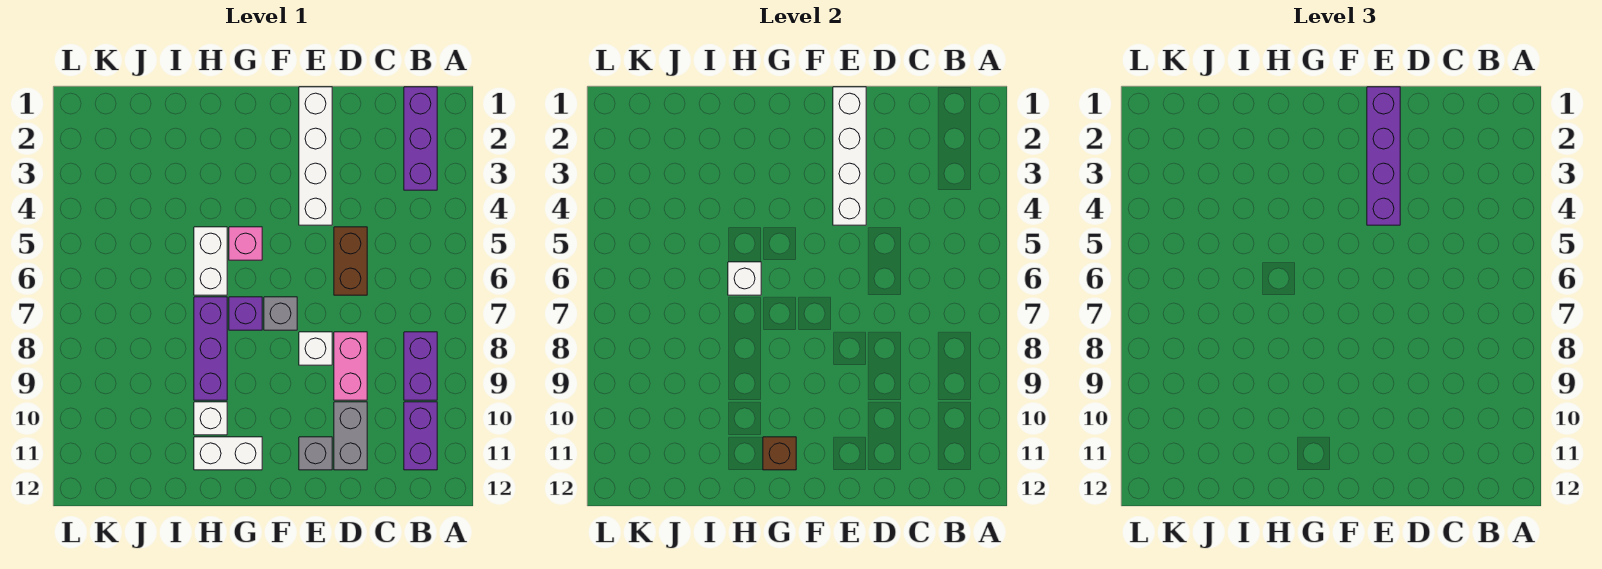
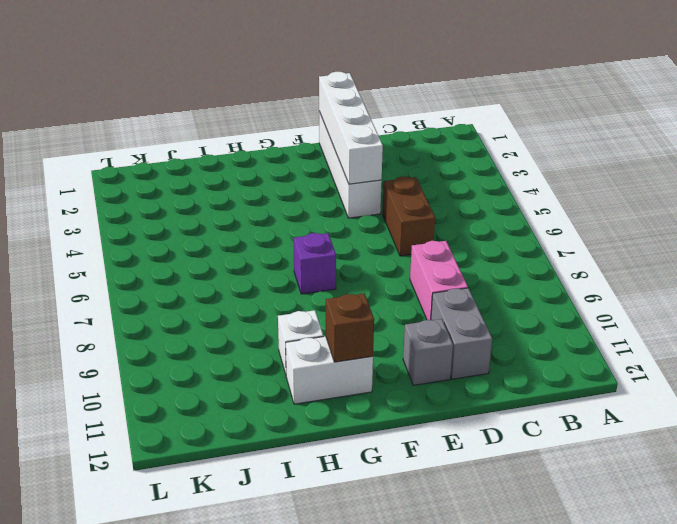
none -> purple 1x3 brick [404,87,437,190]
none -> purple 1x2 brick [404,332,437,400]
none -> purple 1x2 brick [404,402,437,470]

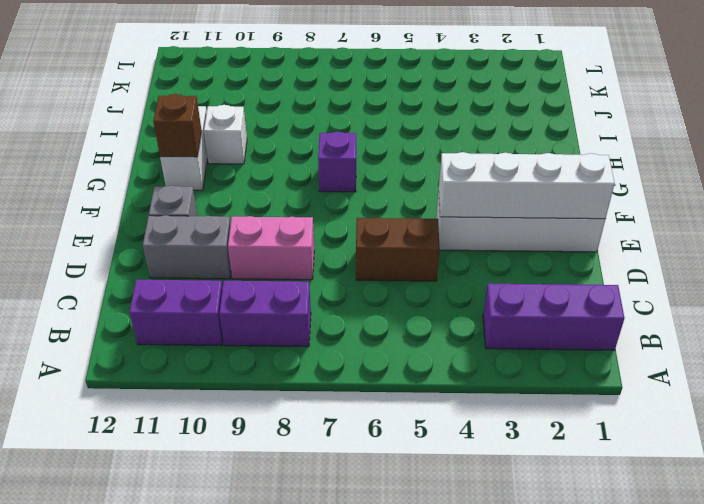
none -> white 1x1 brick [299,332,332,365]
none -> grey 1x1 brick [264,297,297,330]
none -> pink 1x1 brick [229,227,262,260]

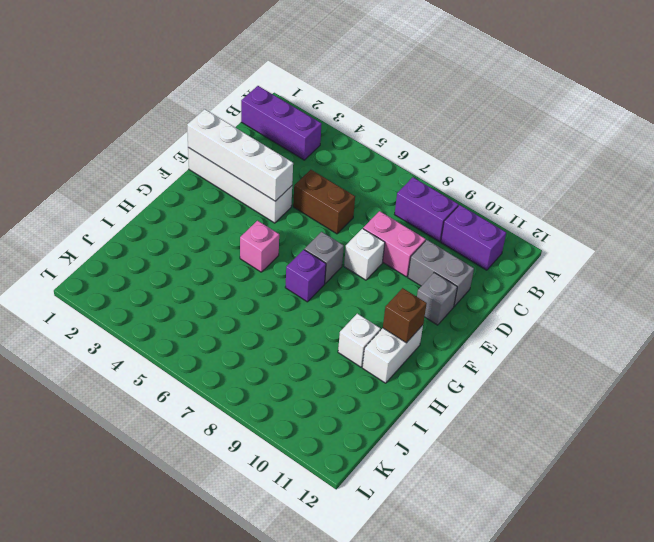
none -> white 1x2 brick [194,227,227,295]
none -> purple 1x3 brick [194,297,227,400]
none -> white 1x1 brick [728,262,761,295]

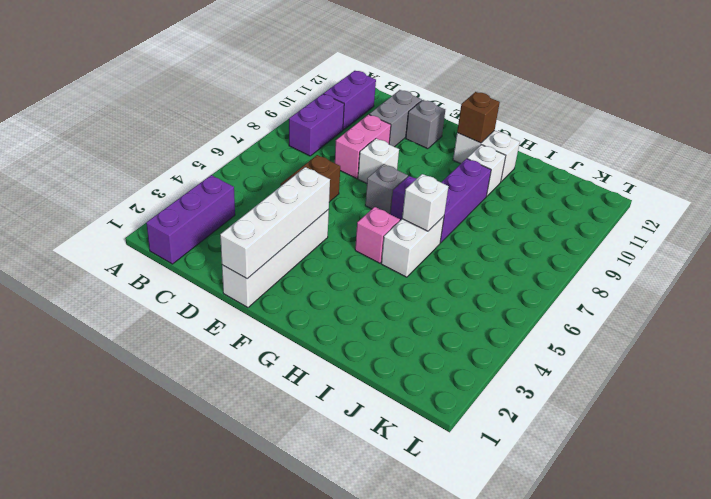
none -> purple 1x4 brick [1367,87,1400,225]

